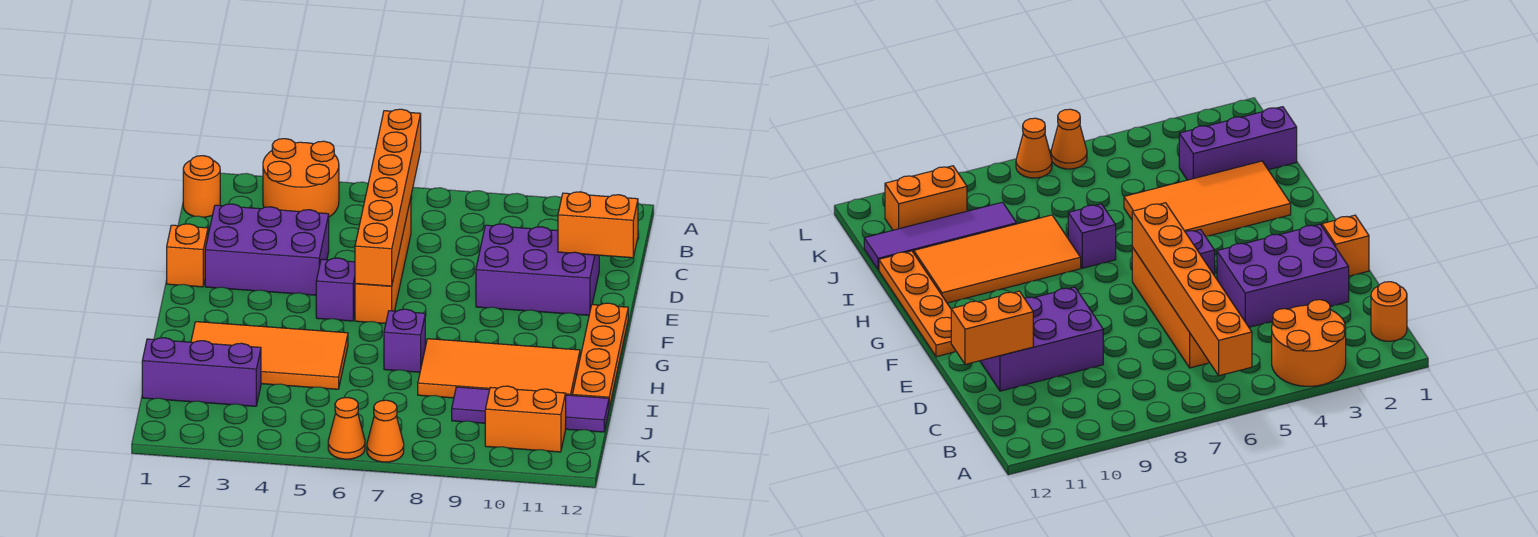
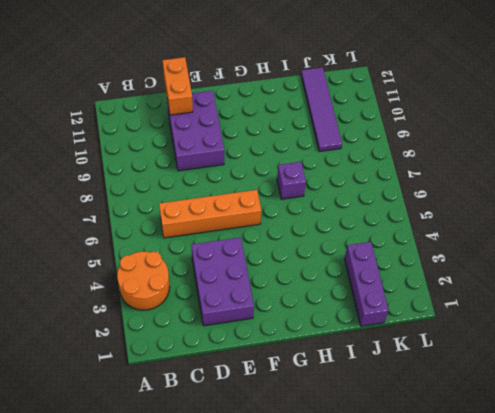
none -> orange 1x1 round brick [183,156,220,217]
none -> orange 1x1 brick [167,224,208,287]
none -> purple 1x1 brick [316,258,355,321]

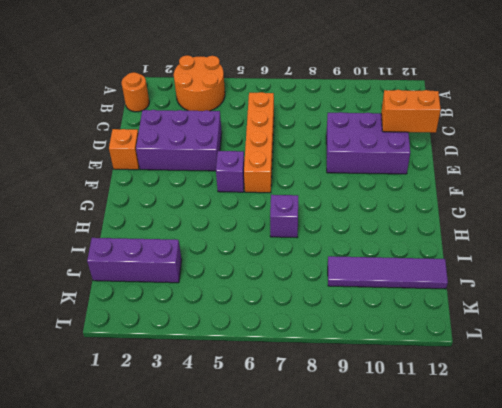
none -> orange 1x4 plate [572,303,628,408]
none -> orange 2x4 tile [191,322,348,389]
none -> orange 2x4 tile [418,339,580,398]

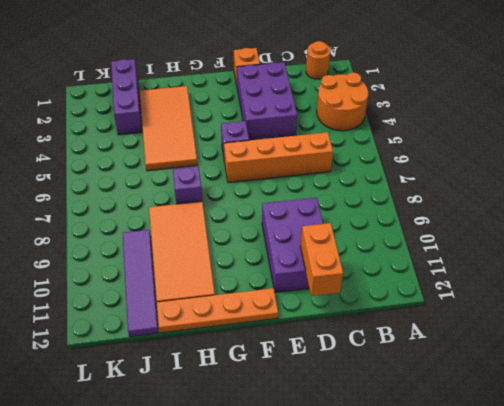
none -> orange 1x2 brick [485,386,566,452]
none -> orange 1x1 cone [328,398,365,459]
none -> orange 1x1 cone [367,400,404,462]

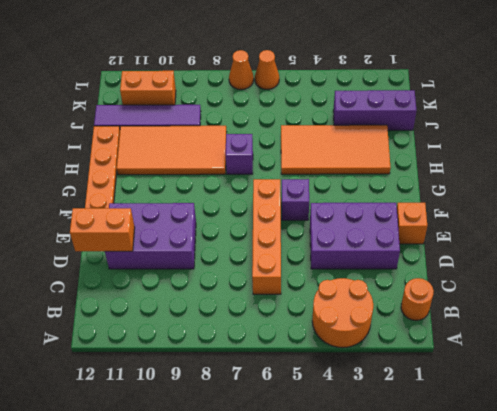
none -> orange 1x6 brick [355,109,421,286]

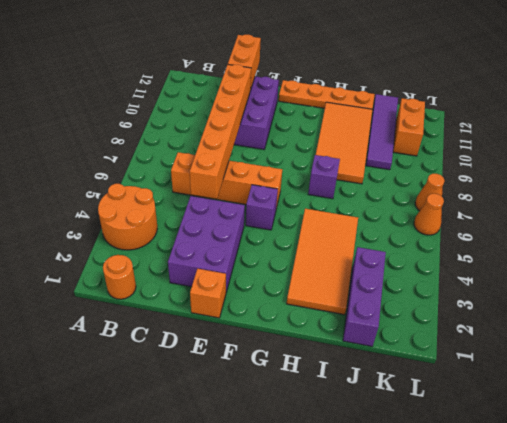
orange 1x6 brick [190,64,251,199] -> orange 1x6 brick turned to [355,109,421,286]

